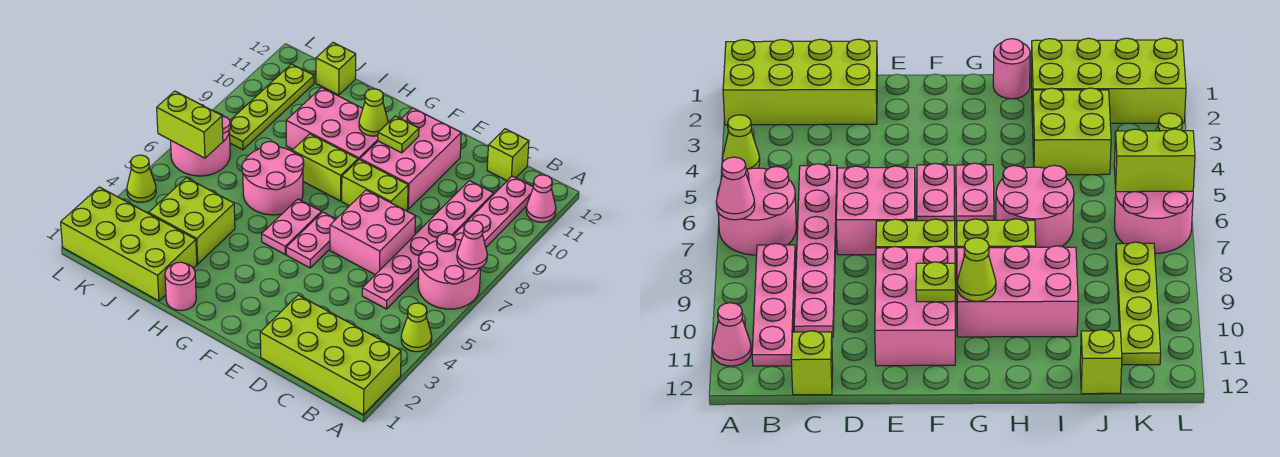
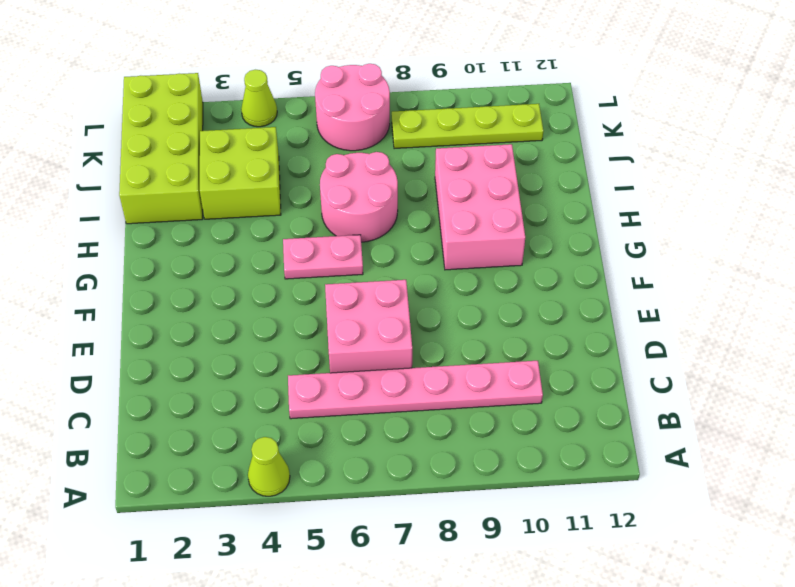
none -> lime 2x4 brick [260,295,401,415]
none -> pink 2x2 round brick [418,233,481,309]
none -> pink 1x1 cone [526,175,556,222]

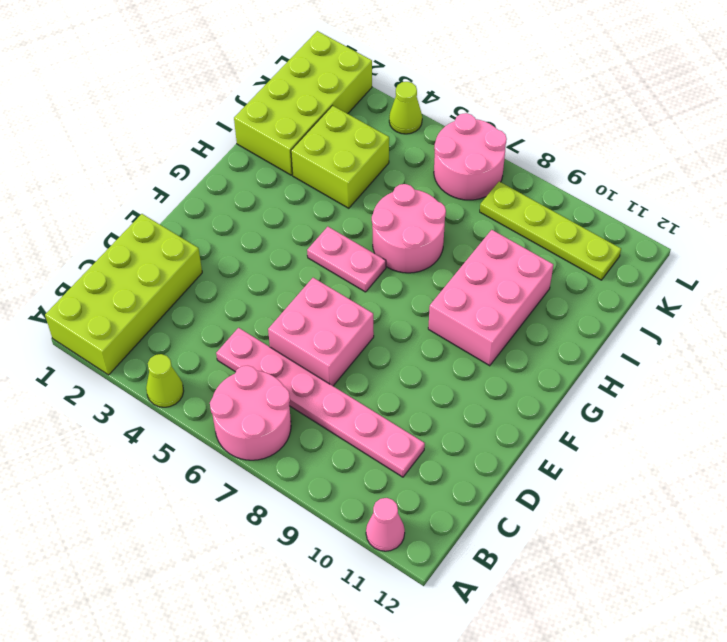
none -> pink 1x4 plate [453,176,533,247]
none -> lime 1x1 brick [487,129,529,181]
none -> lime 1x2 brick [342,160,408,211]

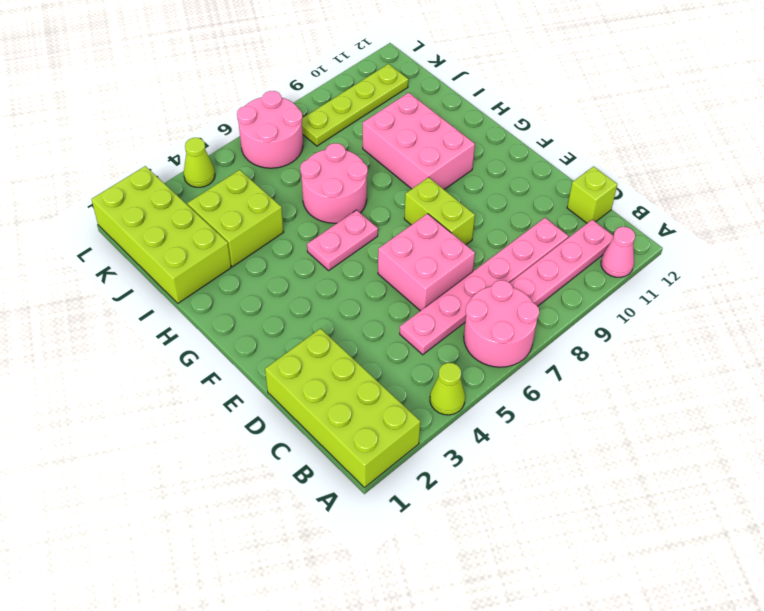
none -> pink 2x3 brick [360,108,461,209]
none -> pink 1x2 plate [286,212,336,268]
none -> lime 1x2 brick [292,134,358,201]

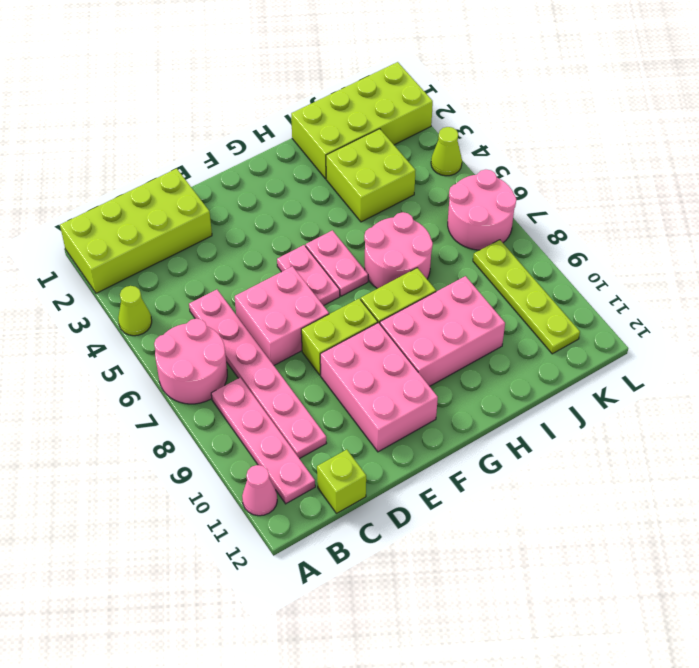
none -> pink 1x1 round brick [165,262,196,311]
none -> lime 1x1 brick [316,43,356,95]
none -> pink 1x1 cone [457,221,487,269]

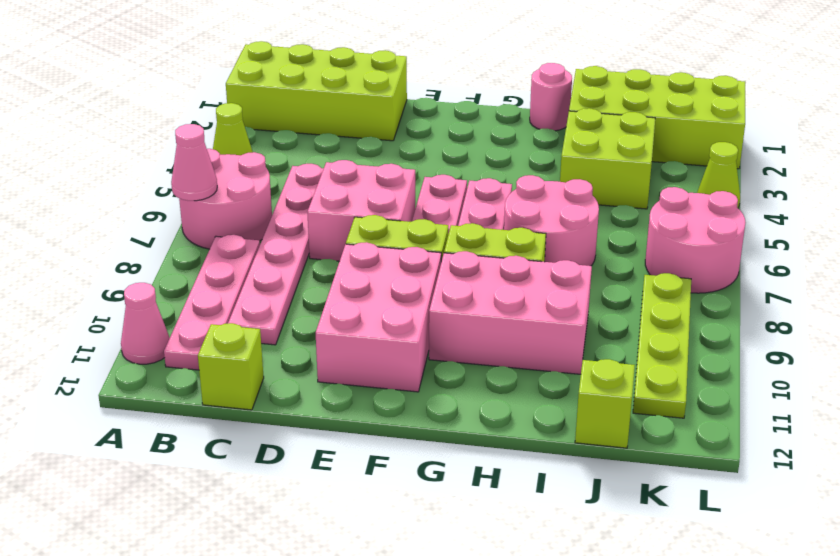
none -> lime 1x1 plate [378,116,419,153]
none -> lime 1x1 cone [359,89,388,136]
none -> lime 1x2 brick [157,91,223,158]

